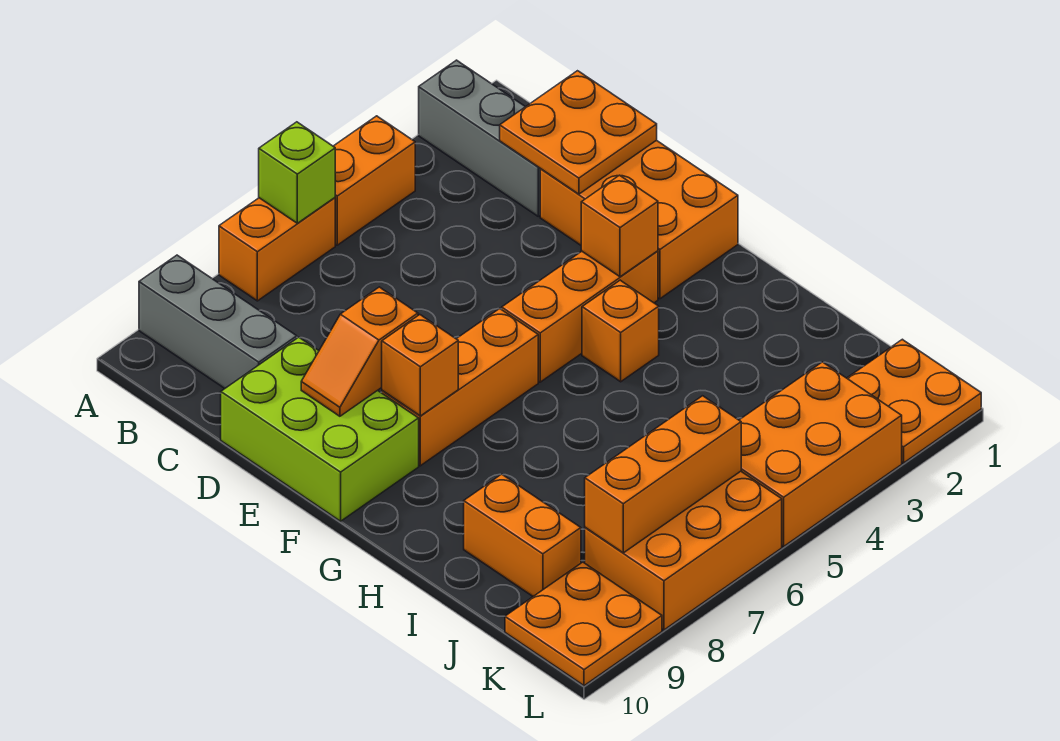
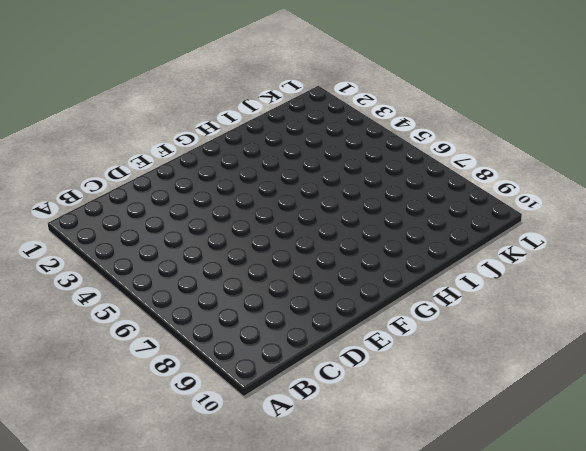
none -> grey 1x3 brick [419,60,540,216]
none -> orange 1x2 brick [333,116,415,245]
none -> orange 1x2 brick [219,198,335,301]

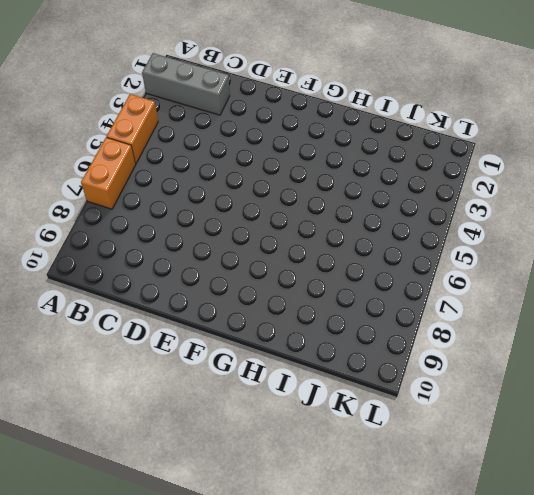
none -> grey 1x3 brick [139,255,297,388]
none -> orange 2x3 brick [540,140,738,299]
none -> lime 2x3 brick [221,337,419,521]

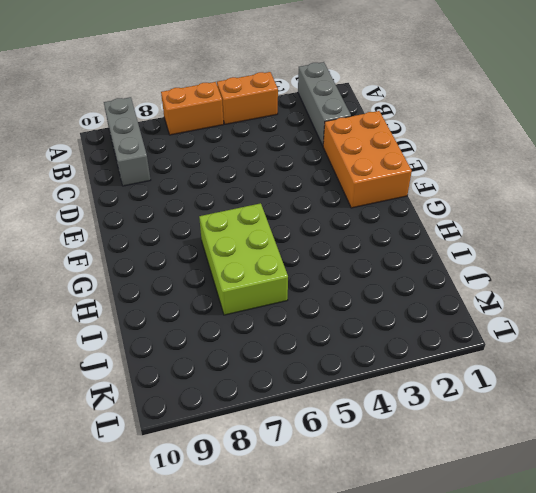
lime 2x3 brick [199,203,288,315] -> lime 2x3 brick moved to [221,337,419,521]
none -> orange 1x3 brick [502,251,658,382]
none -> orange 1x3 brick [382,309,538,466]
none -> orange 1x1 brick [582,280,659,382]

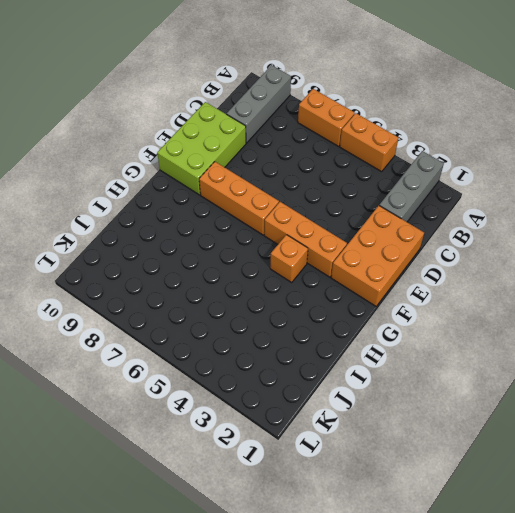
none -> orange 1x2 brick [464,474,581,596]
none -> orange 2x2 plate [847,339,981,463]
none -> orange 2x3 brick [739,362,902,546]

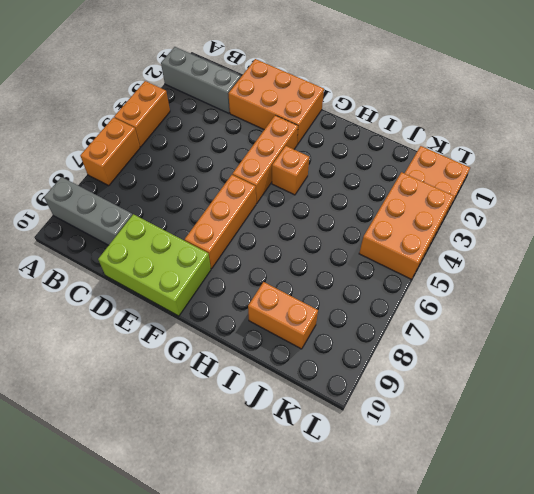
none -> orange 2x3 brick [585,471,782,630]
none -> orange 2x2 plate [505,562,662,686]
none -> lime 1x1 brick [259,122,335,223]

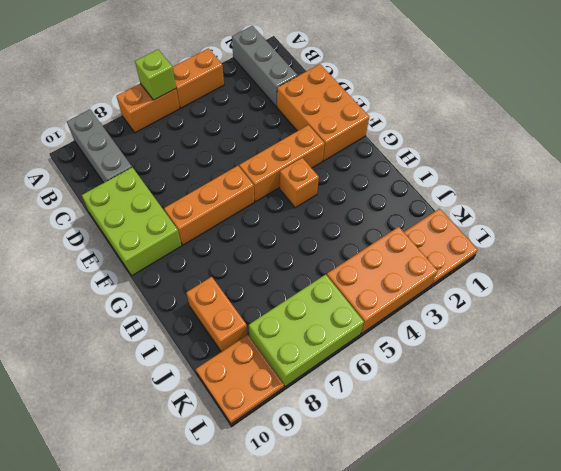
lime 2x3 brick [249,274,364,387] -> orange 2x3 brick [585,471,782,630]
none -> orange 2x2 plate [500,71,657,194]
none -> orange 1x2 slope [301,287,418,416]
none -> orange 1x1 brick [581,175,658,277]

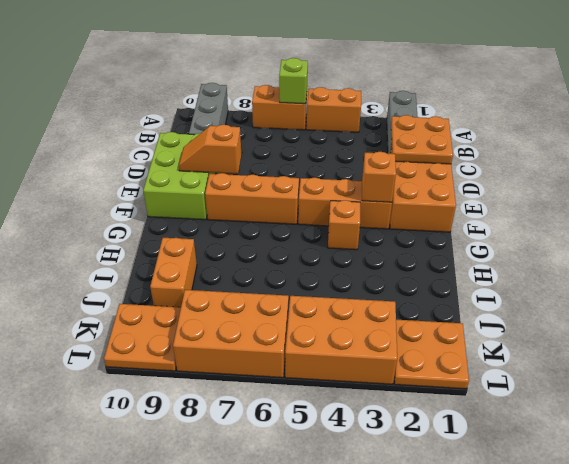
none -> orange 1x1 brick [382,315,458,416]
none -> orange 1x3 brick [585,396,741,553]

